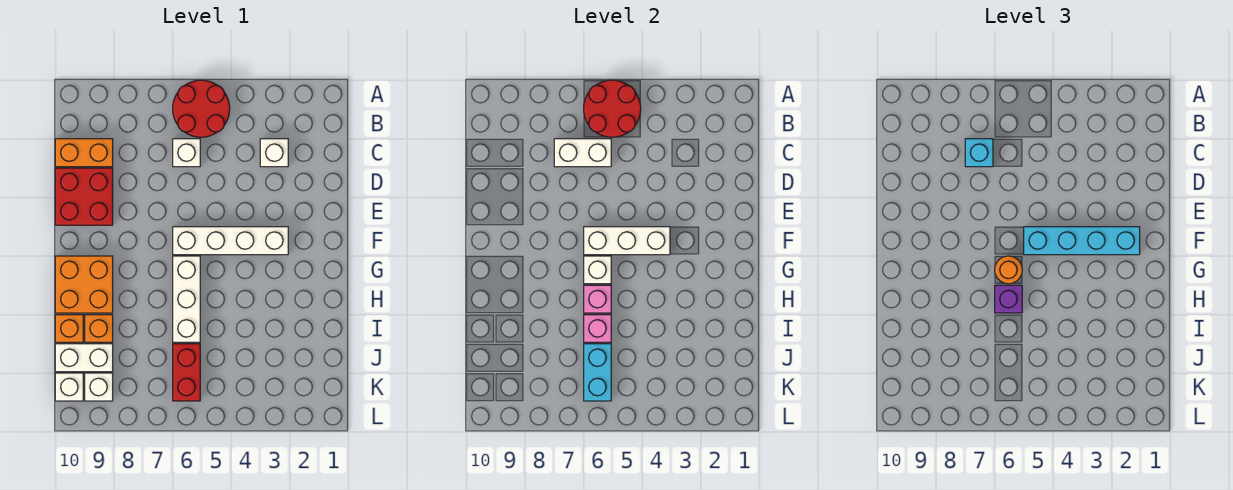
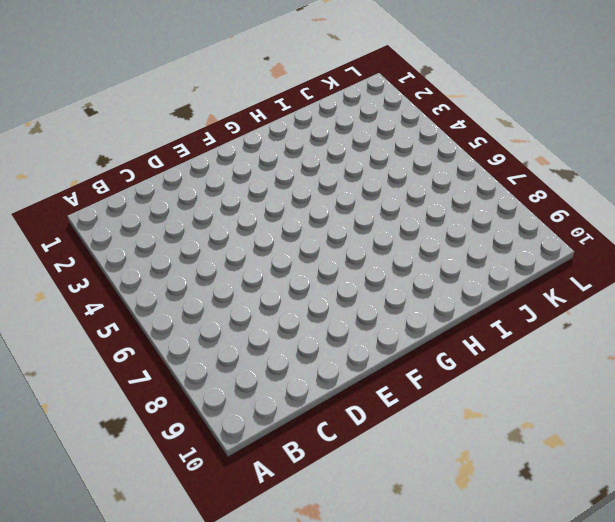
none -> red 2x2 round brick [173,80,230,137]
none -> white 1x1 brick [260,139,288,167]
none -> white 1x1 brick [173,139,200,167]

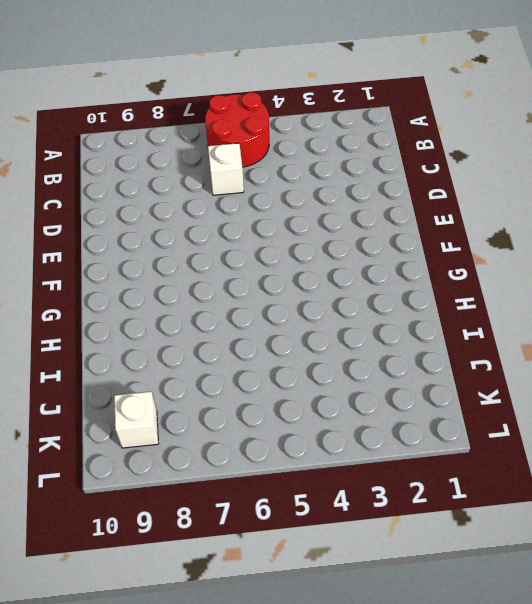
none -> white 1x1 brick [260,139,288,167]
none -> orange 1x2 brick [55,139,113,167]
none -> red 2x2 brick [55,168,113,225]

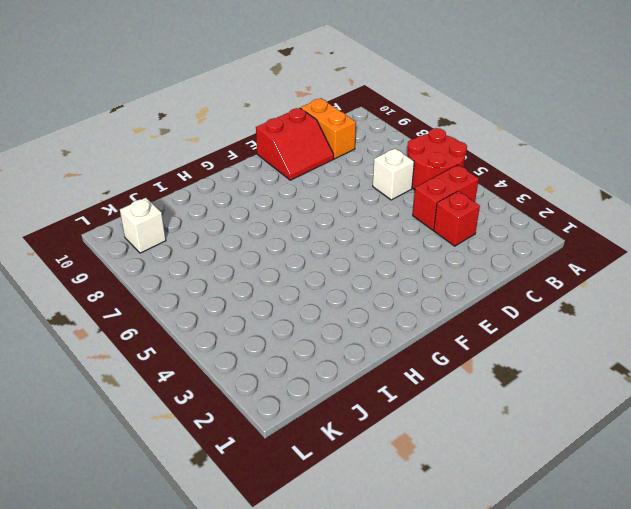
red 1x2 brick [413,165,479,230] -> red 1x2 brick moved to [173,344,200,401]
red 1x1 brick [434,191,480,246] -> white 1x1 brick [260,139,288,167]
red 2x2 slope [256,108,334,180] -> red 2x2 brick [55,168,113,225]
none -> white 1x4 brick [173,227,288,255]
none -> white 1x3 brick [173,256,200,342]
none -> orange 2x2 brick [55,256,113,313]

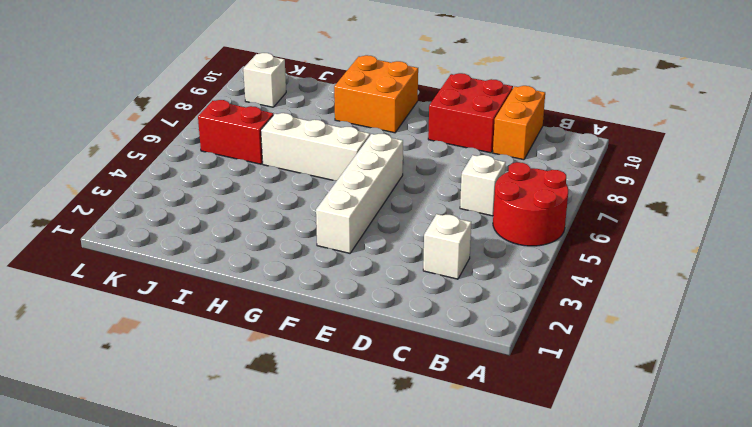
none -> orange 1x1 brick [85,315,113,342]
none -> orange 1x1 brick [55,315,83,342]
none -> white 1x2 brick [55,344,113,372]

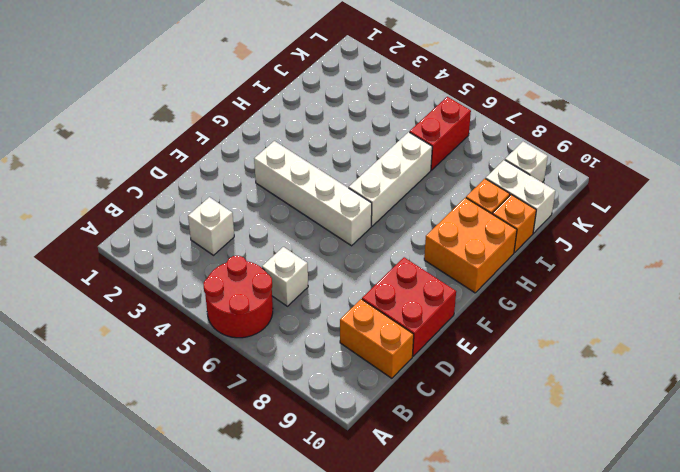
none -> white 1x1 brick [55,373,83,401]
none -> red 2x2 round brick [584,80,641,137]
none -> white 1x2 brick [554,139,611,167]

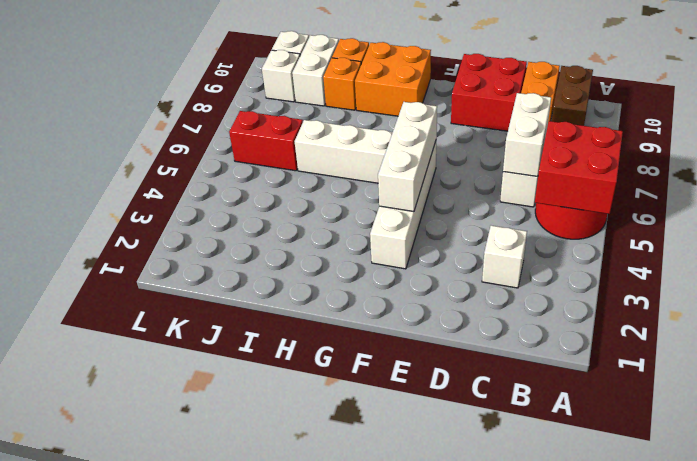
red 2x2 brick [535,121,623,214] -> red 2x2 round brick [584,80,641,137]
brown 1x2 brick [552,66,593,126] -> none
none -> white 1x1 brick [584,256,611,284]
none -> pink 1x1 brick [584,285,611,313]
none -> pink 1x1 brick [584,315,611,342]

